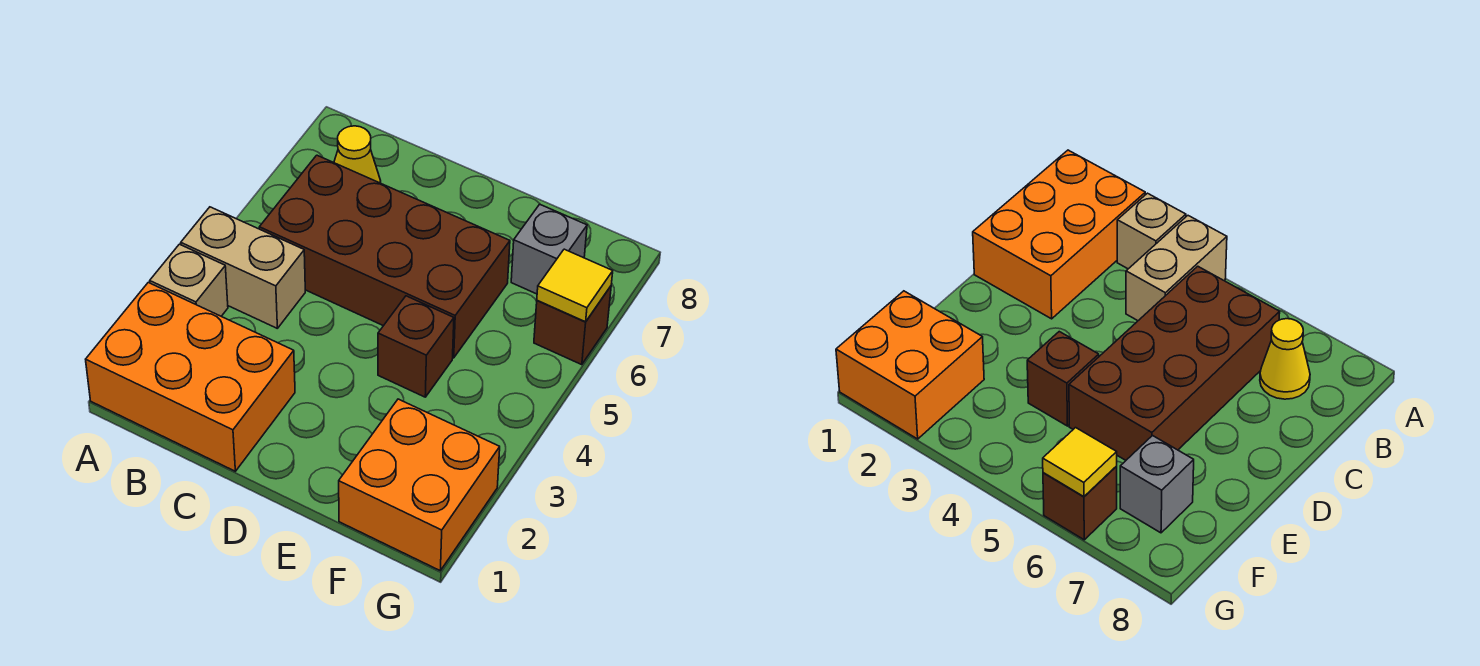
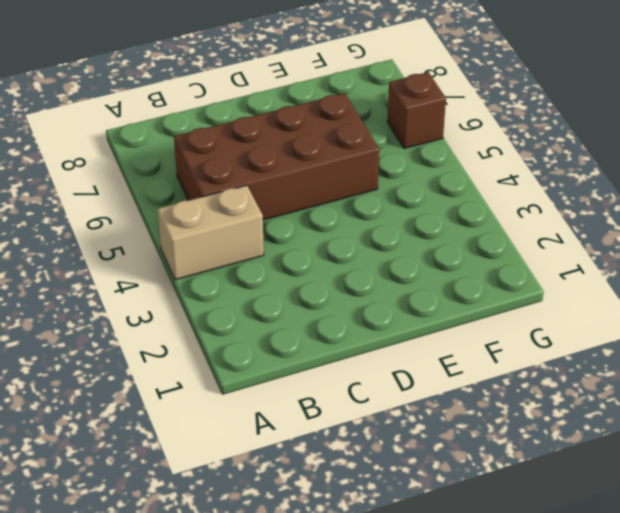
none -> orange 2x3 brick [86,283,295,471]
none -> tan 1x1 brick [150,244,228,316]

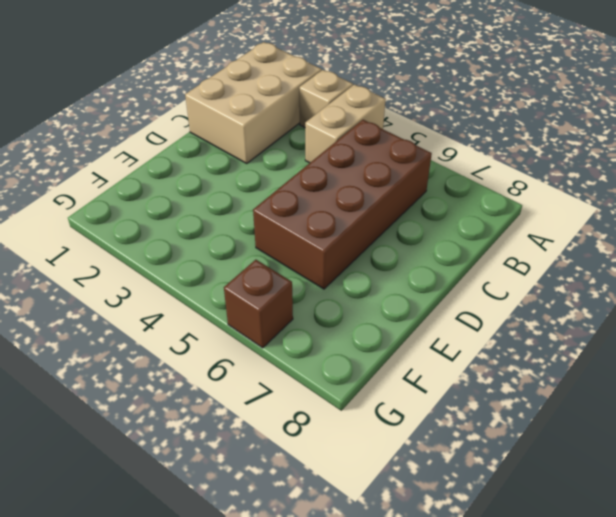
tan 2x3 brick [185,42,322,164] -> orange 2x3 brick [86,283,295,471]
none -> yellow 1x1 cone [334,126,381,183]
none -> brown 1x1 brick [378,296,454,397]

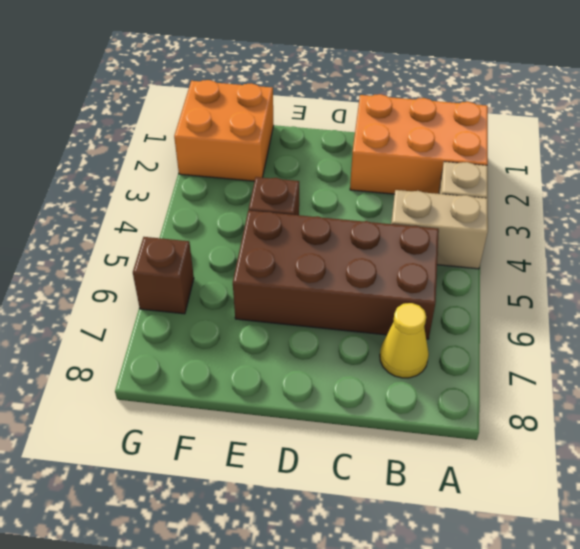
none -> grey 1x1 brick [511,204,587,294]
none -> yellow 1x1 tile [537,249,613,322]

